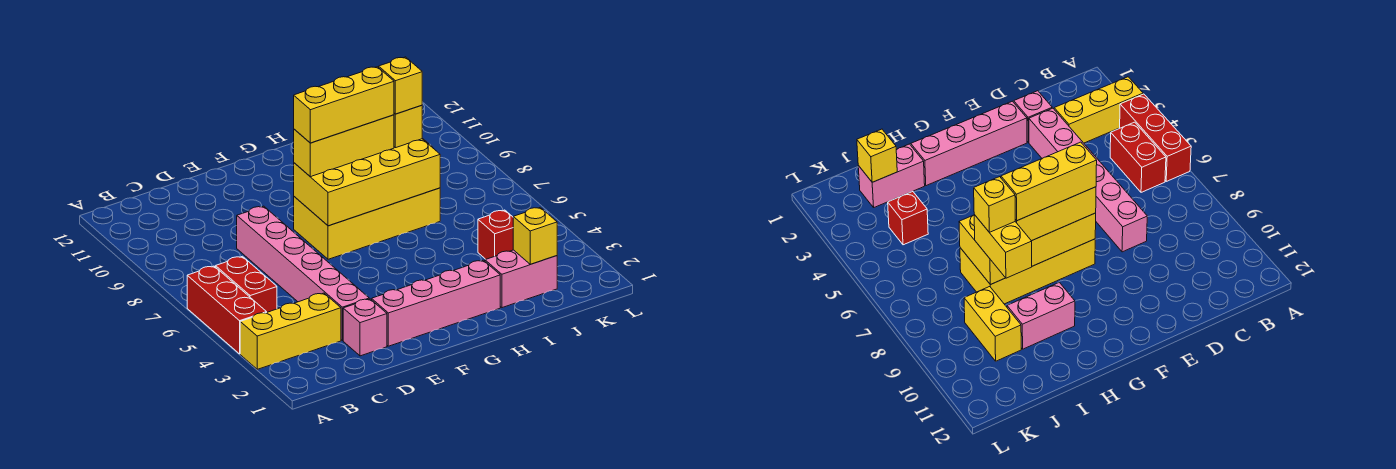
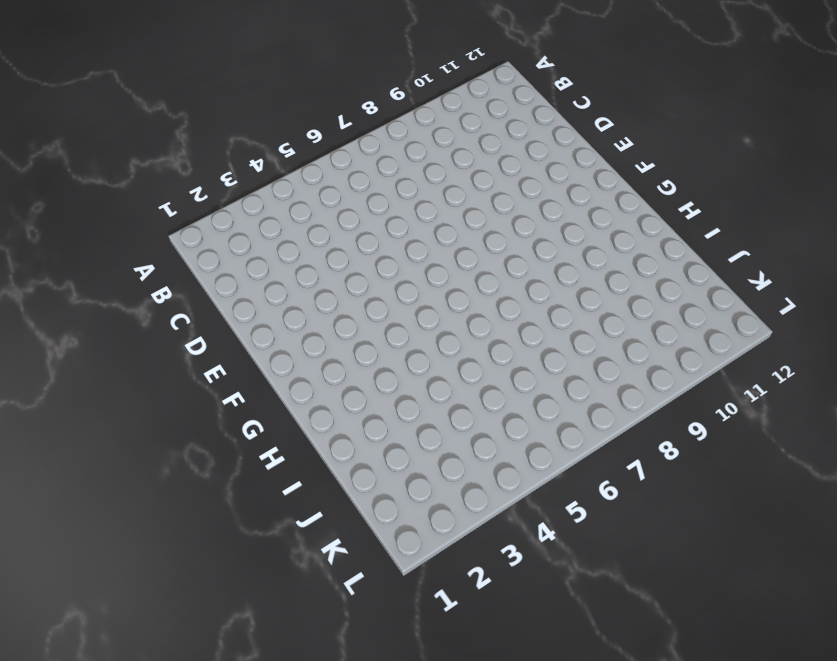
none -> yellow 1x3 brick [240,293,341,369]
none -> red 1x3 brick [187,266,267,354]
none -> red 1x2 brick [216,256,277,312]

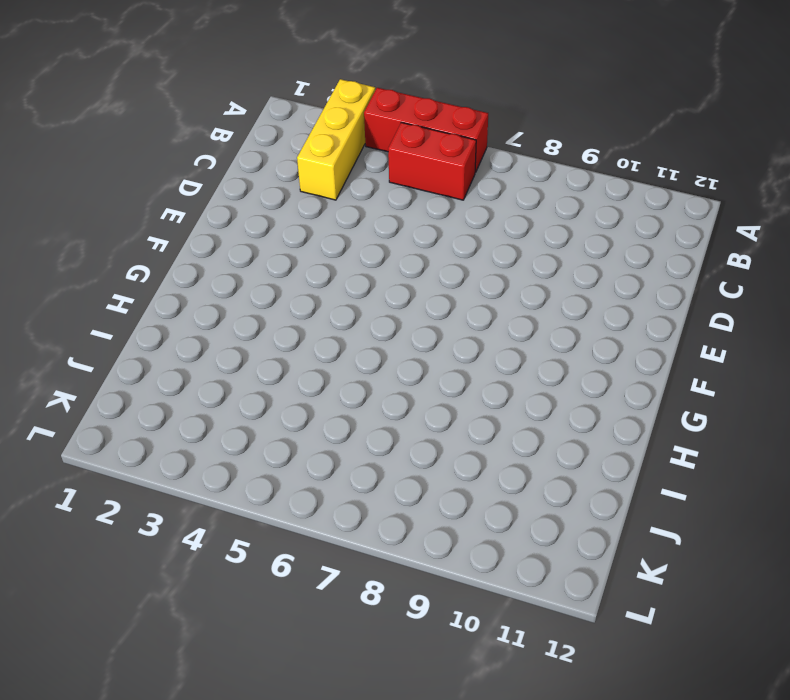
none -> pink 1x1 brick [343,299,387,356]
none -> pink 1x6 brick [237,206,369,340]
none -> pink 1x4 brick [372,260,500,346]

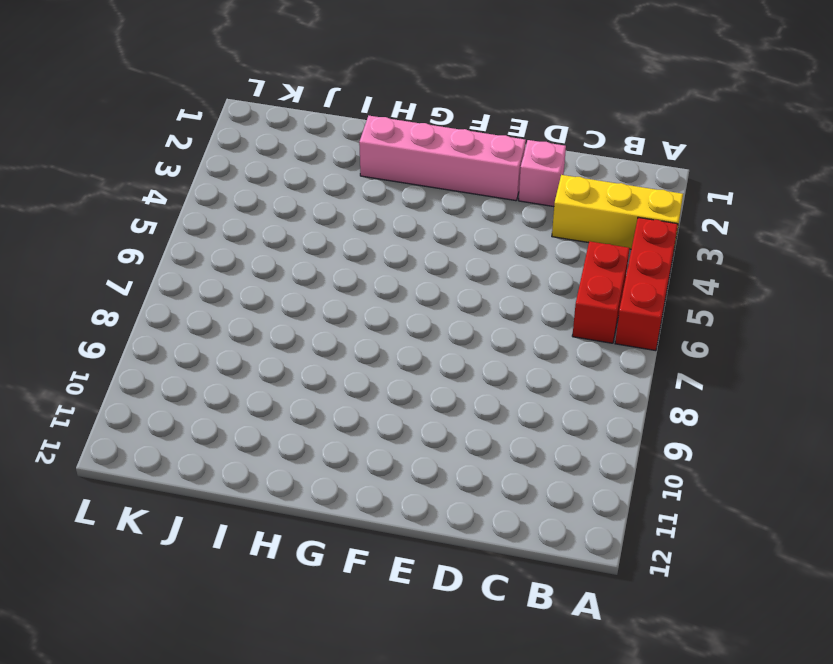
none -> pink 1x6 brick [237,206,369,340]
none -> yellow 2x4 brick [294,188,440,259]
none -> pink 1x2 brick [1007,282,1075,349]

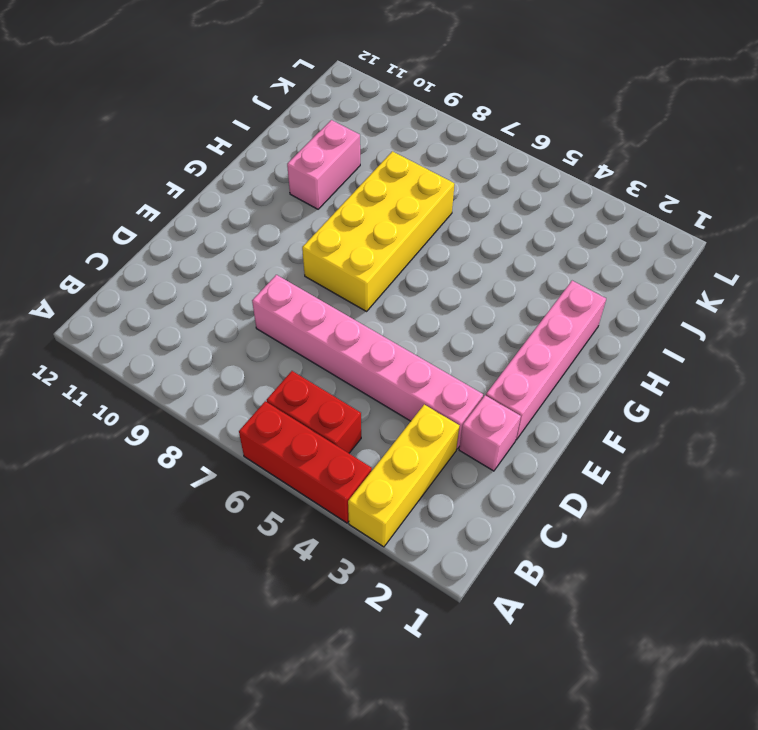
none -> pink 1x2 brick [485,250,557,308]
none -> red 1x1 brick [478,210,513,259]
none -> yellow 1x2 brick [964,287,1021,361]

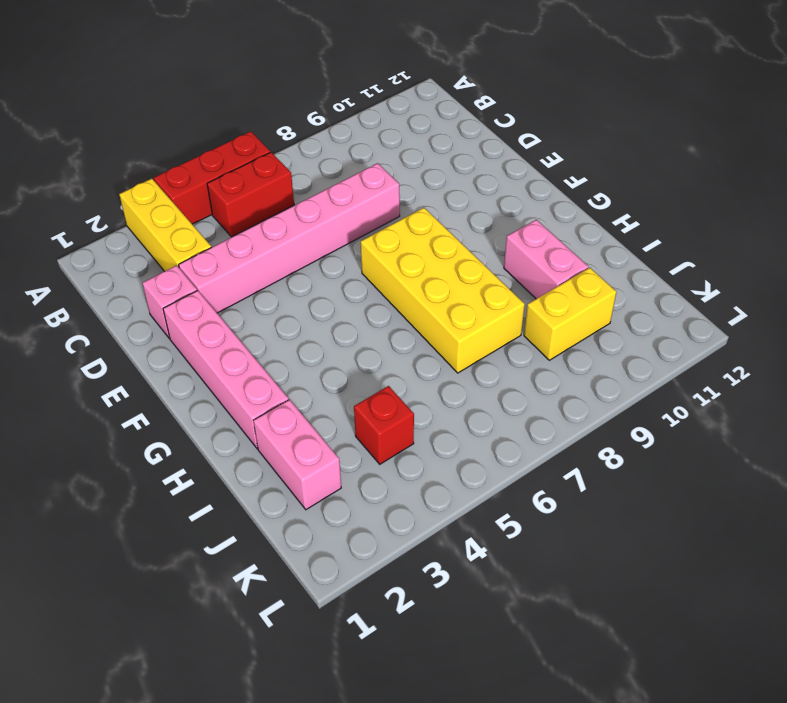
none -> yellow 2x4 brick [294,139,440,226]
none -> yellow 1x1 brick [513,207,557,264]
none -> yellow 1x3 brick [294,115,394,177]

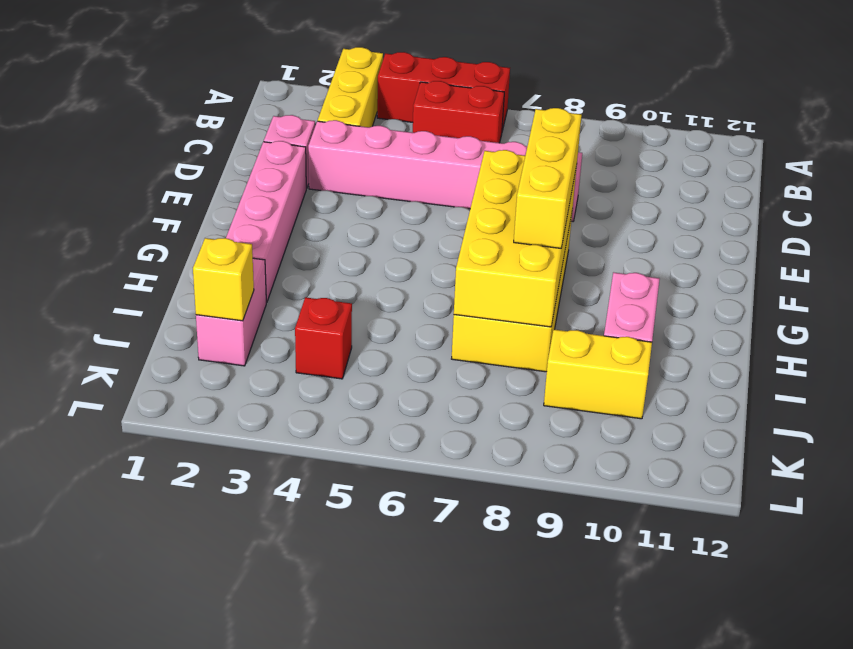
none -> yellow 1x2 brick [394,105,422,148]
none -> yellow 1x3 brick [294,67,394,143]
none -> yellow 1x1 brick [379,57,422,114]

